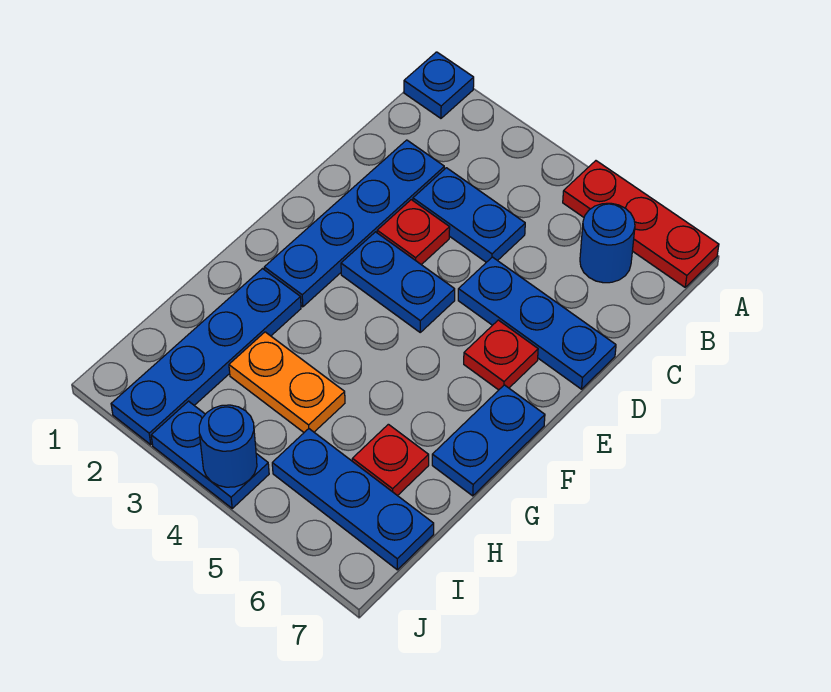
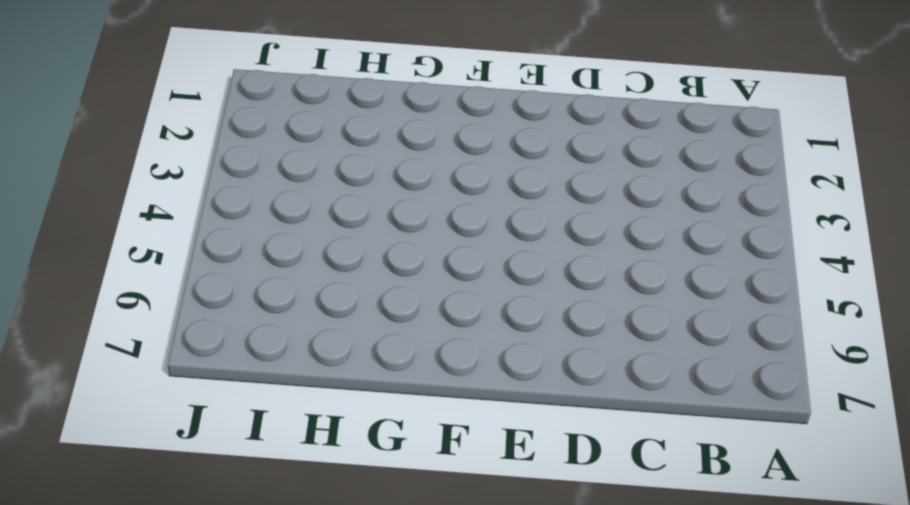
none -> blue 1x1 plate [404,52,474,118]
none -> red 1x3 plate [563,161,719,287]
none -> blue 1x1 round brick [580,203,635,283]

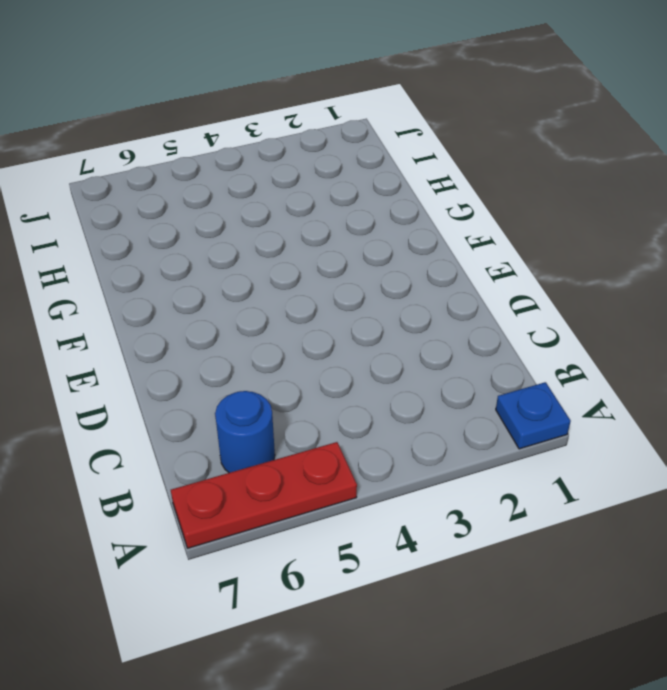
none -> blue 1x4 plate [264,140,444,307]
none -> blue 1x2 plate [413,168,525,262]
none -> red 1x1 plate [377,200,450,265]

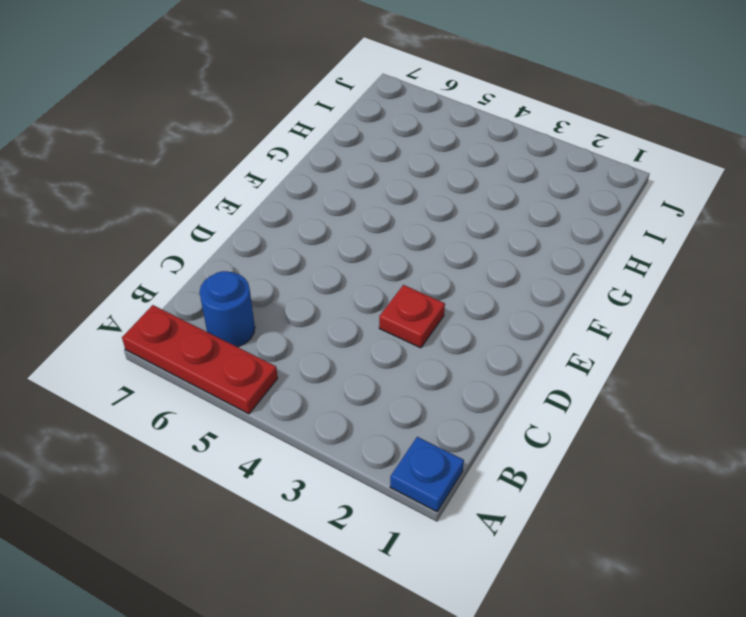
none -> blue 1x4 plate [264,140,444,307]
none -> blue 1x2 plate [413,168,525,262]
none -> blue 1x3 plate [458,257,616,389]

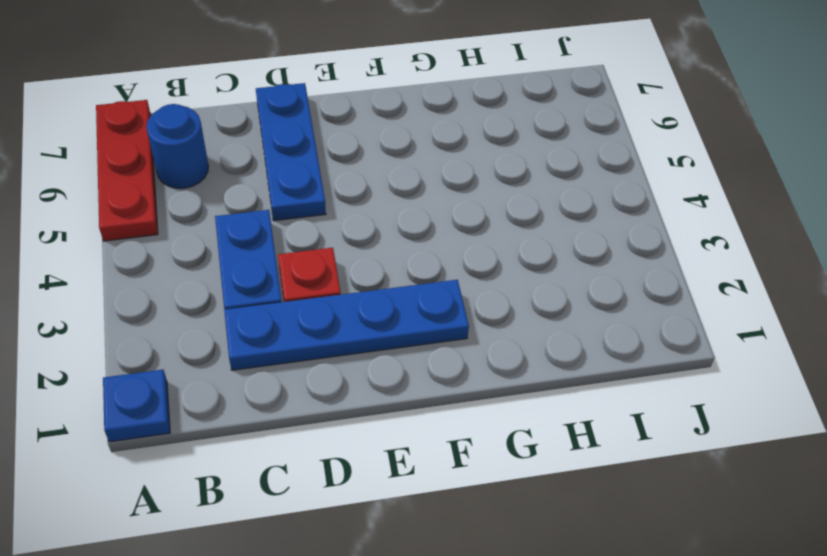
none -> blue 1x2 plate [341,232,455,332]
none -> red 1x1 plate [464,320,538,390]
none -> blue 1x2 plate [432,385,545,496]

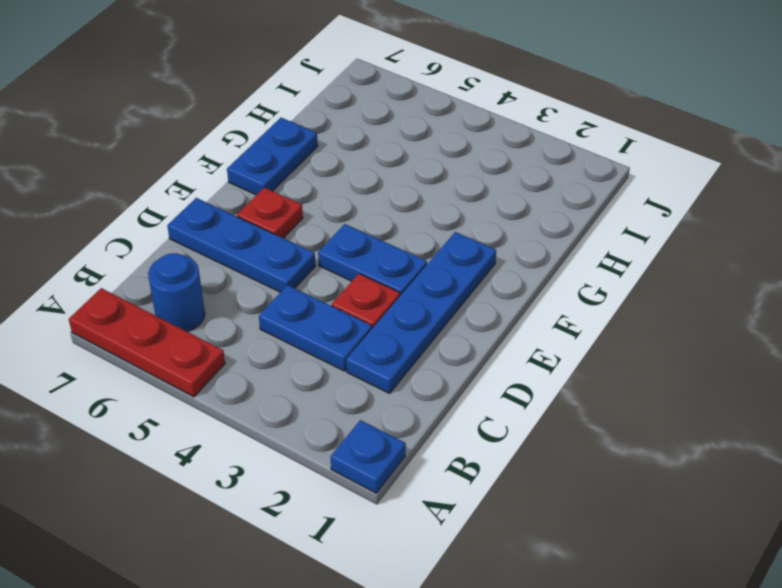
none -> blue 1x4 plate [111,269,301,445]
none -> orange 1x2 plate [229,332,345,432]
none -> red 1x1 plate [352,424,429,496]

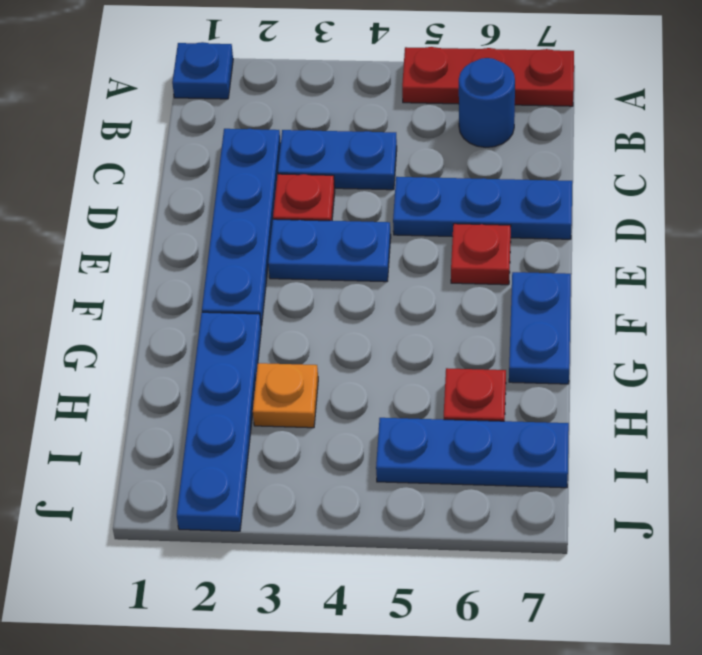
orange 1x1 plate [253,363,318,428] -> orange 1x2 plate [229,332,345,432]
none -> blue 1x2 plate [151,401,269,508]
none -> blue 1x1 round brick [199,405,257,487]

